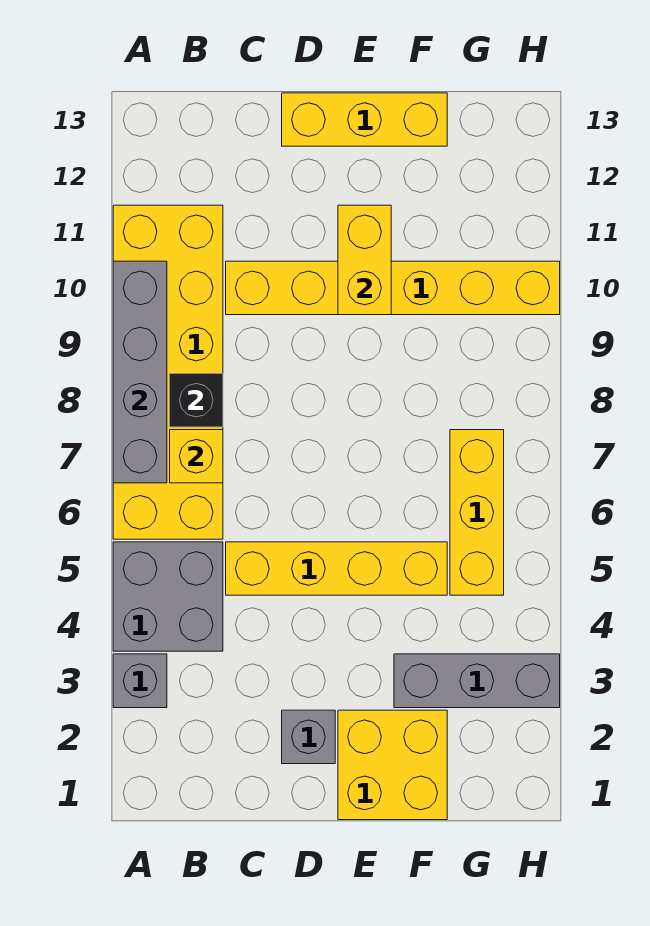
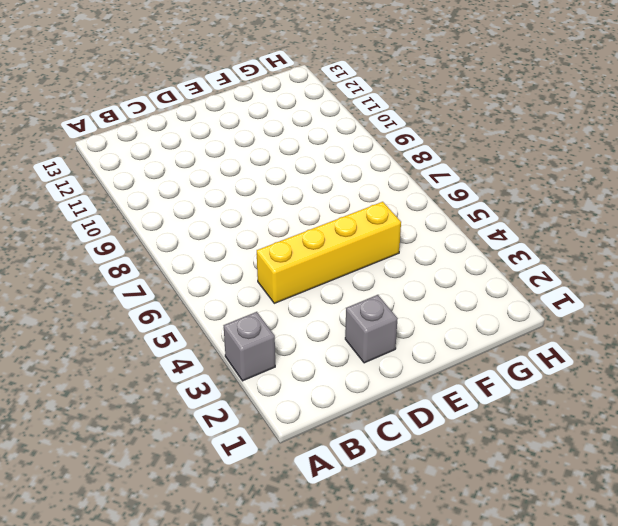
none -> grey 2x2 brick [113,542,223,651]
none -> yellow 2x6 brick [113,205,223,539]
none -> yellow 1x6 brick [226,261,560,315]

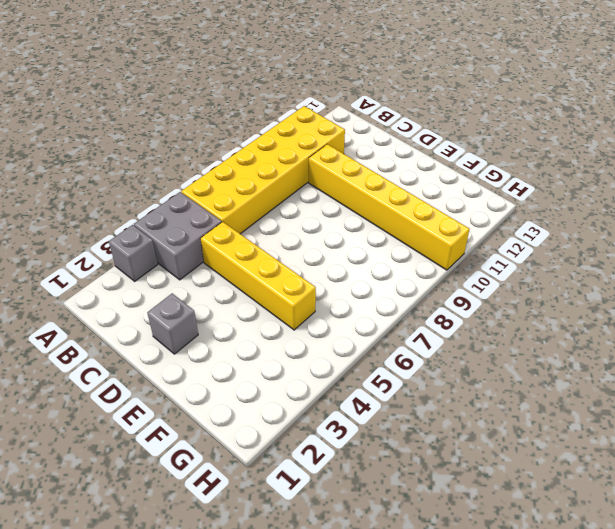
none -> yellow 1x3 brick [282,93,447,146]
none -> yellow 2x2 brick [338,710,447,820]
none -> grey 1x3 brick [394,654,560,708]

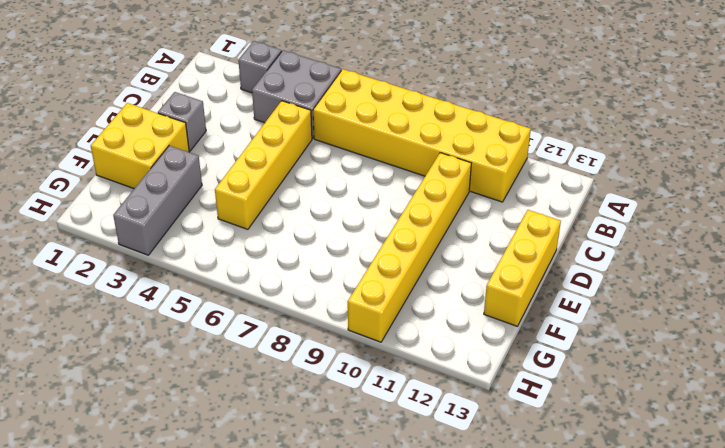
none -> yellow 1x3 brick [450,430,504,595]
none -> grey 1x4 brick [113,261,167,483]
none -> yellow 1x1 brick [170,430,223,483]

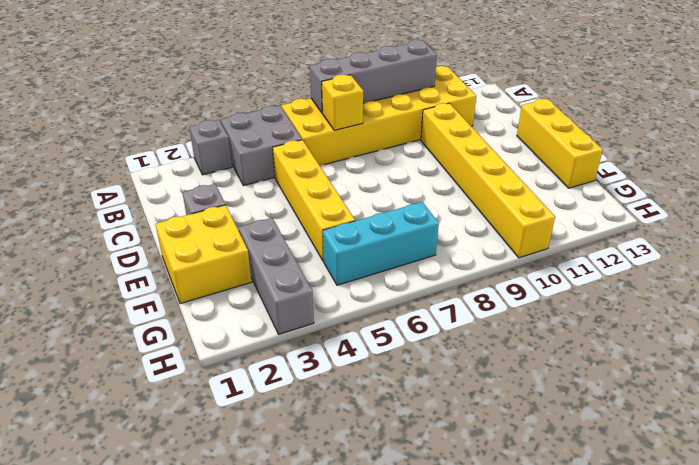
cyan 1x3 brick [323,202,439,285] -> yellow 1x3 brick [450,430,504,595]
none -> black 1x1 brick [170,374,223,427]
none -> yellow 1x2 brick [338,205,391,315]

